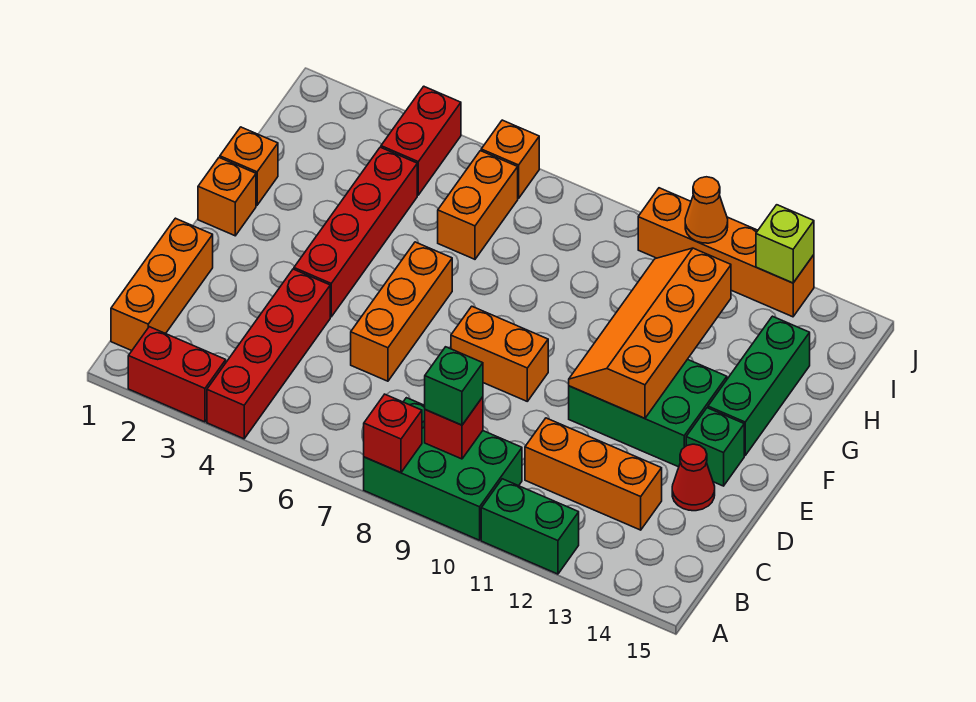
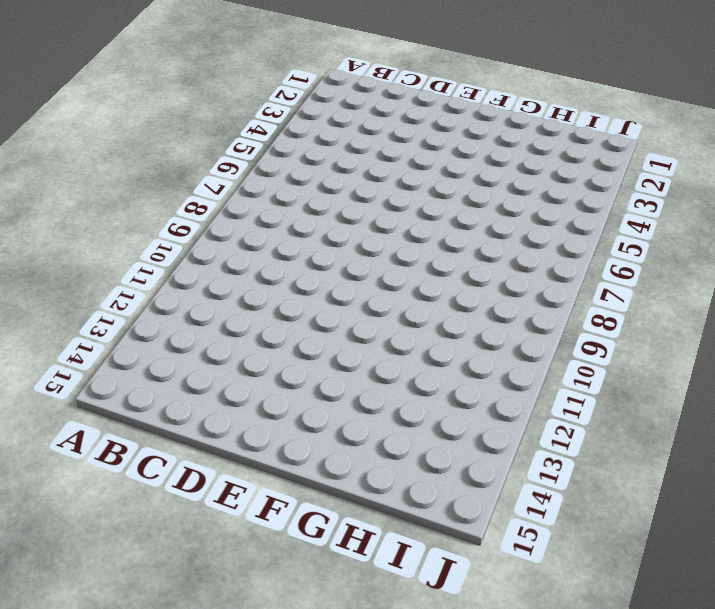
none -> red 1x2 brick [128,327,226,422]
none -> red 1x4 brick [207,269,330,439]
none -> green 2x3 brick [364,398,522,540]

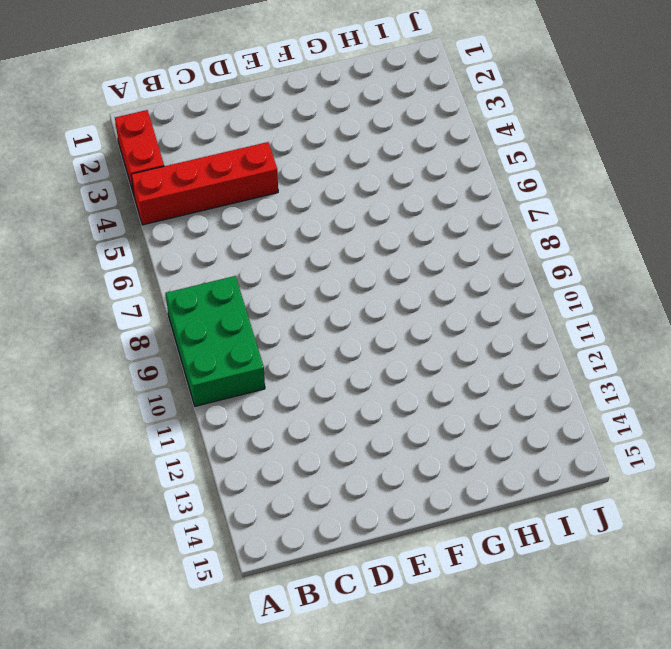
none -> green 1x2 brick [481,479,579,574]
none -> orange 1x3 brick [111,218,213,351]
none -> orange 1x3 brick [525,418,662,530]

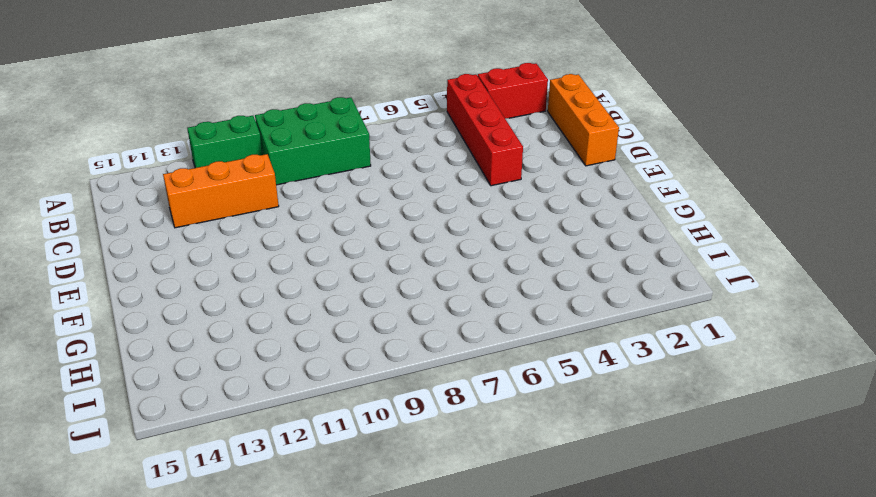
none -> orange 1x3 brick [351,242,452,381]
none -> red 1x1 cone [672,444,715,511]
none -> red 1x4 brick [294,147,417,317]

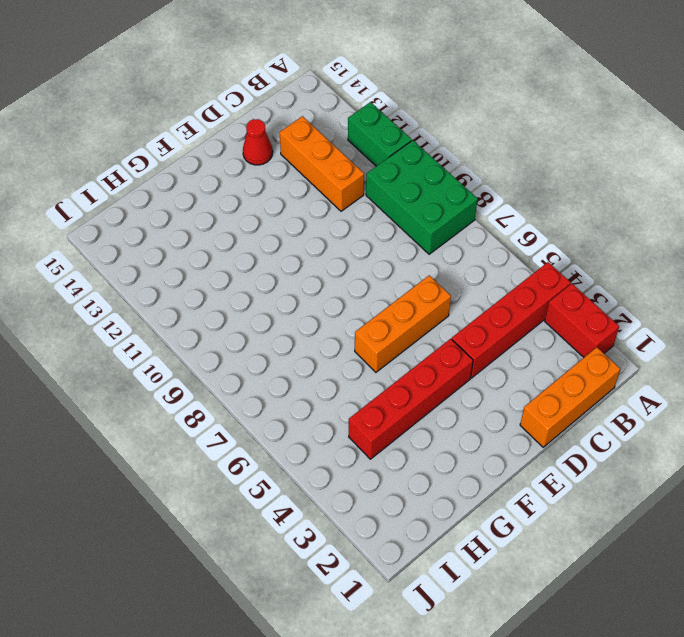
none -> orange 1x2 brick [451,306,548,401]
none -> green 2x3 brick [569,359,727,467]
none -> green 1x1 brick [686,408,744,486]

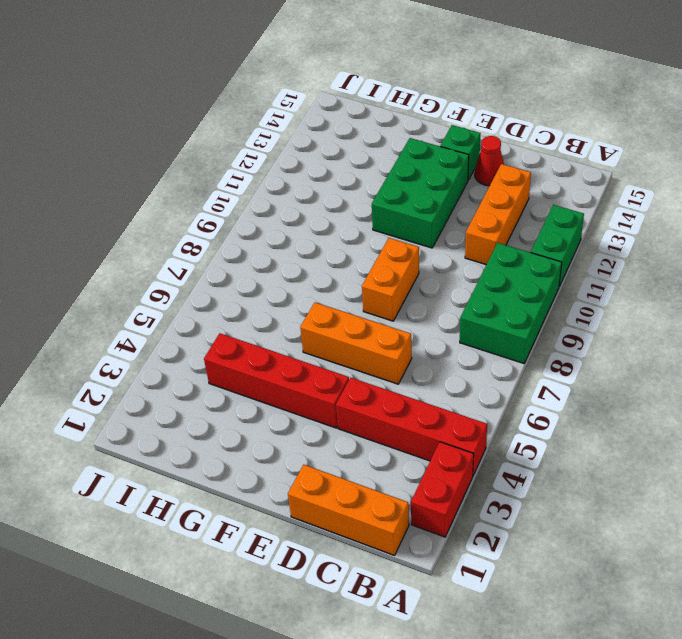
none -> orange 1x1 brick [198,158,256,236]
none -> green 1x3 brick [708,316,810,455]
none -> orange 1x1 brick [220,127,278,205]

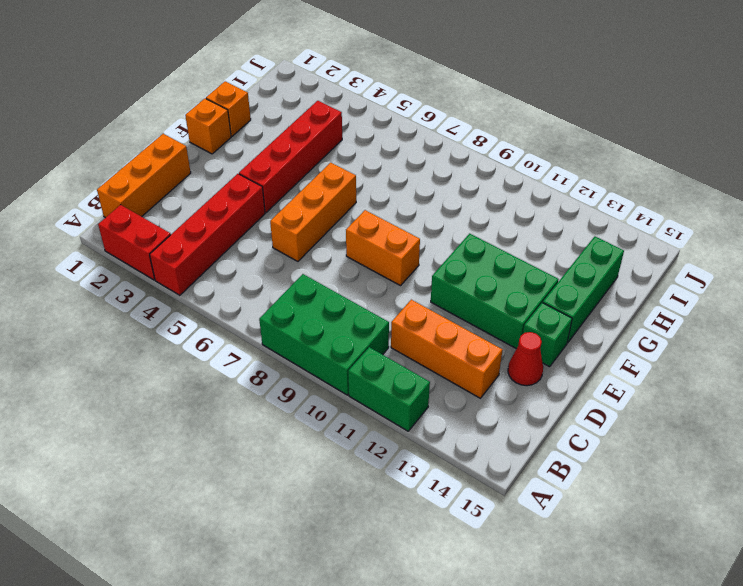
none -> orange 1x2 brick [438,151,518,259]
none -> red 1x2 brick [381,86,461,195]
none -> orange 1x1 brick [481,120,539,198]

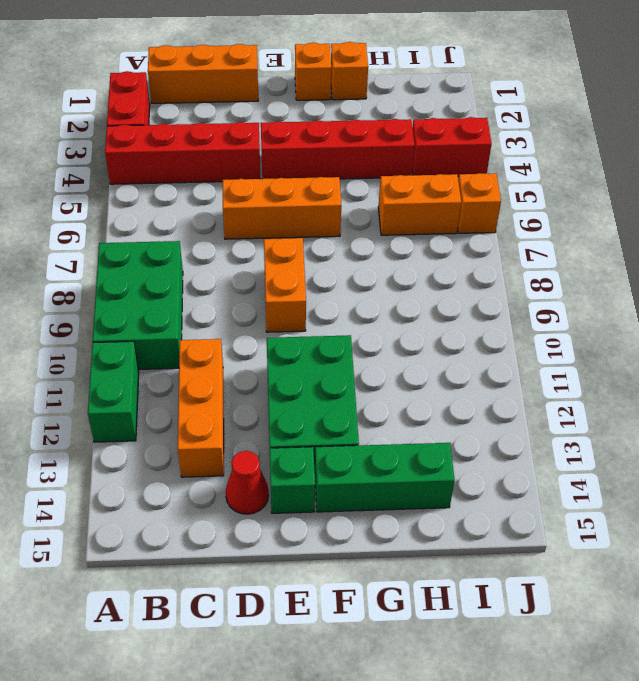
none -> orange 1x4 brick [638,188,814,317]
none -> red 1x1 brick [364,394,422,473]
none -> red 1x1 brick [425,397,483,459]

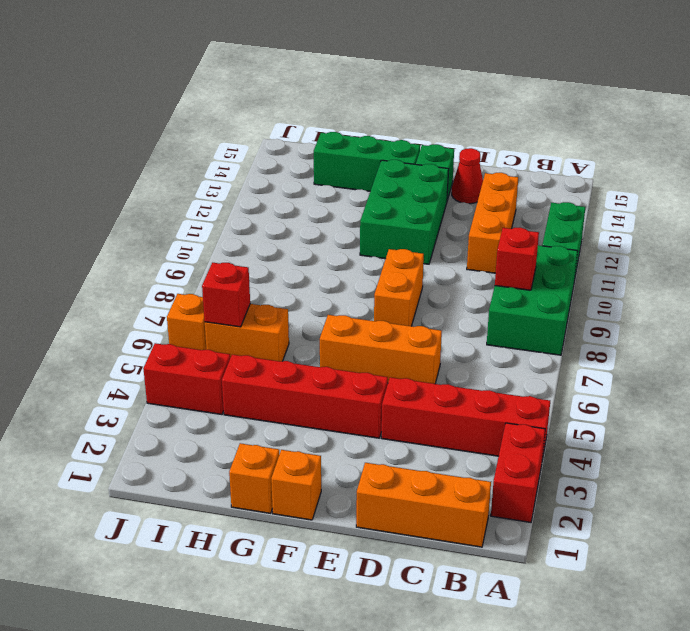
red 1x1 brick [202,263,250,327] -> red 1x1 brick moved to [364,394,422,473]
none -> orange 1x4 brick [638,188,814,317]
none -> orange 2x4 slope [569,248,731,418]
none -> orange 1x1 cone [685,177,728,243]

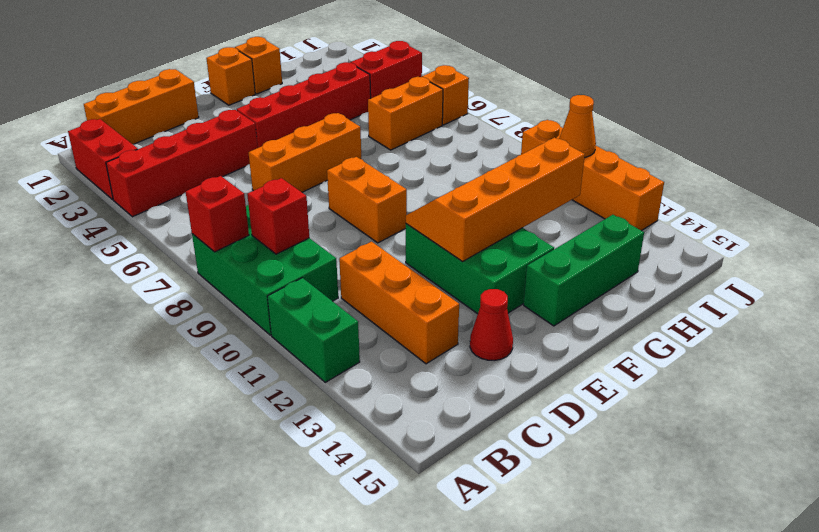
none -> green 1x1 brick [686,408,744,486]
none -> lime 1x1 brick [756,205,814,283]
none -> green 1x1 brick [425,347,483,425]

